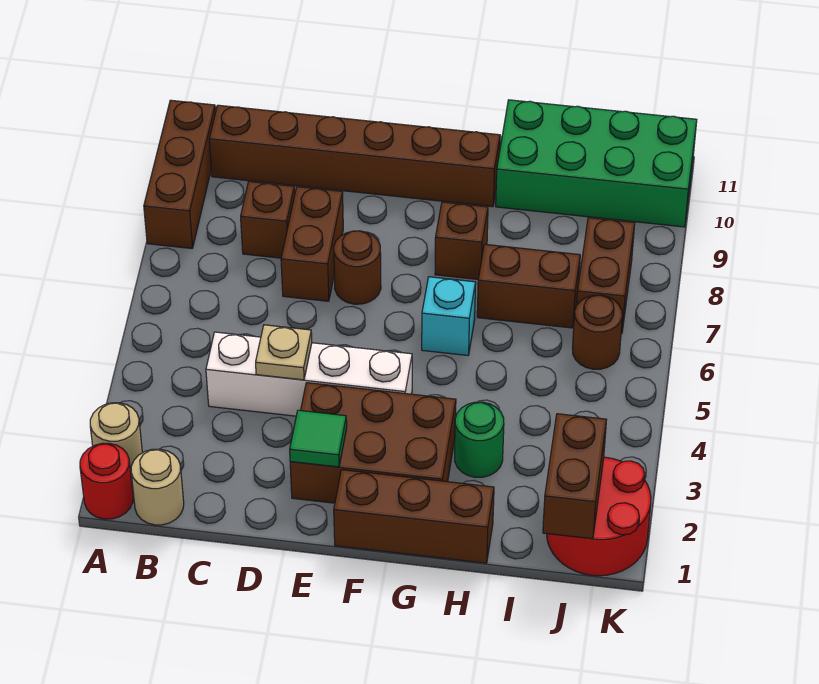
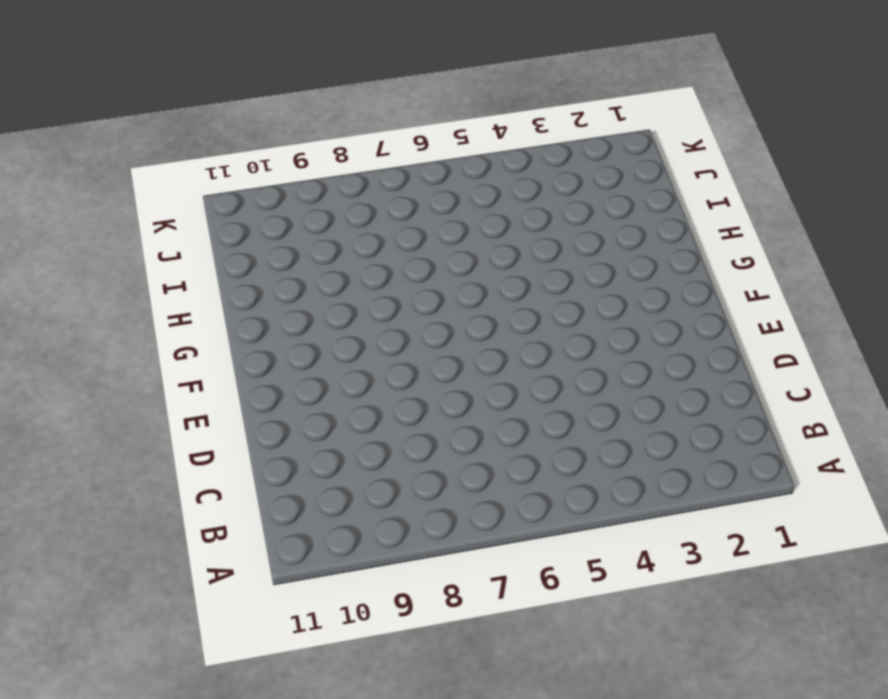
none -> red 1x1 round brick [80,443,133,519]
none -> tan 1x1 round brick [90,403,142,472]
none -> brown 1x3 brick [144,100,216,249]

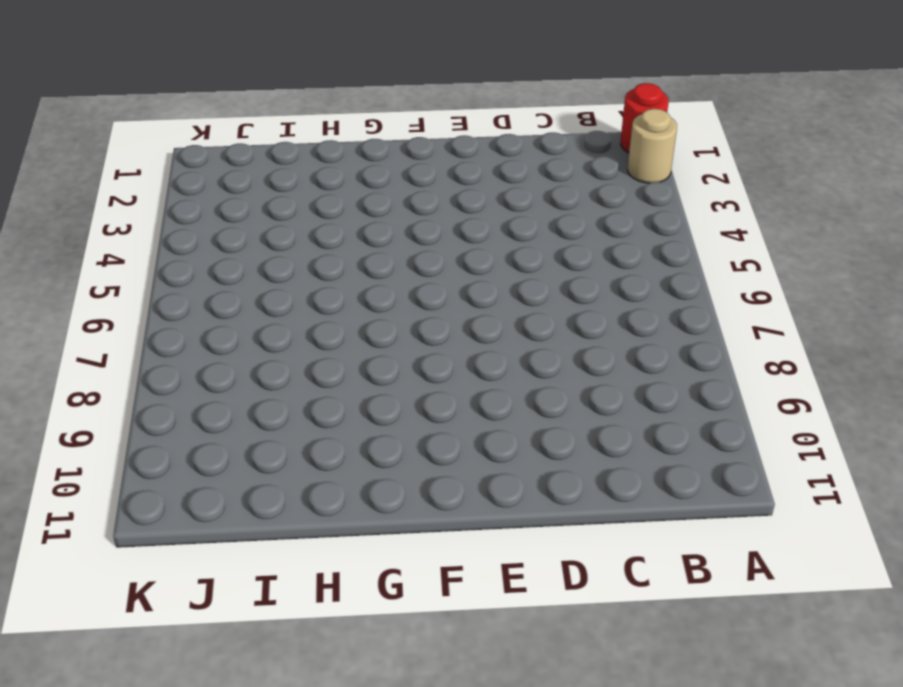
none -> brown 1x3 brick [144,100,216,249]
none -> tan 1x1 round brick [131,449,184,525]
none -> brown 1x6 brick [209,105,500,207]

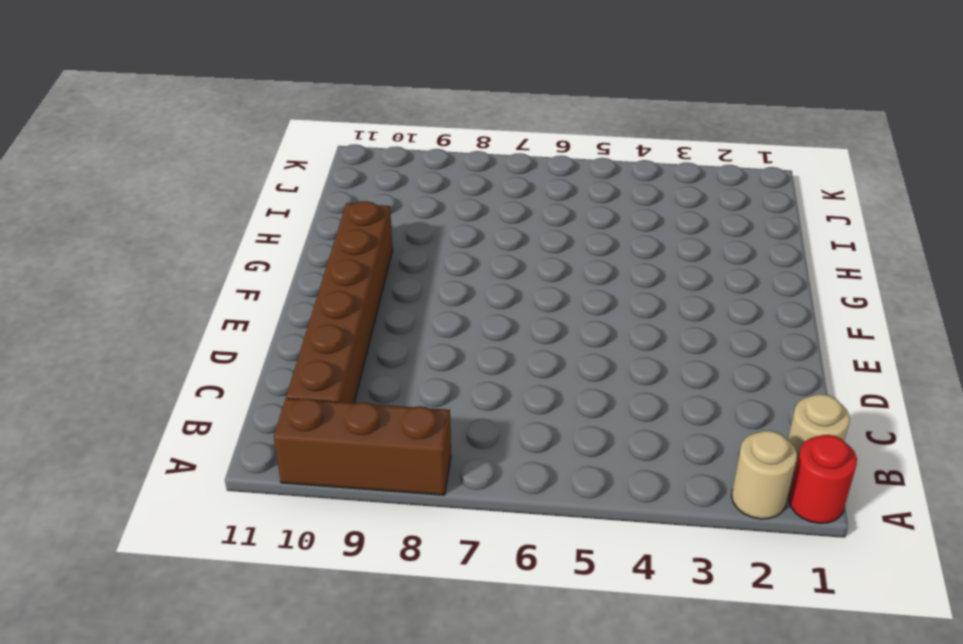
none -> white 1x4 brick [206,332,412,416]
none -> brown 1x1 brick [241,182,295,258]
none -> brown 1x2 brick [281,187,343,301]

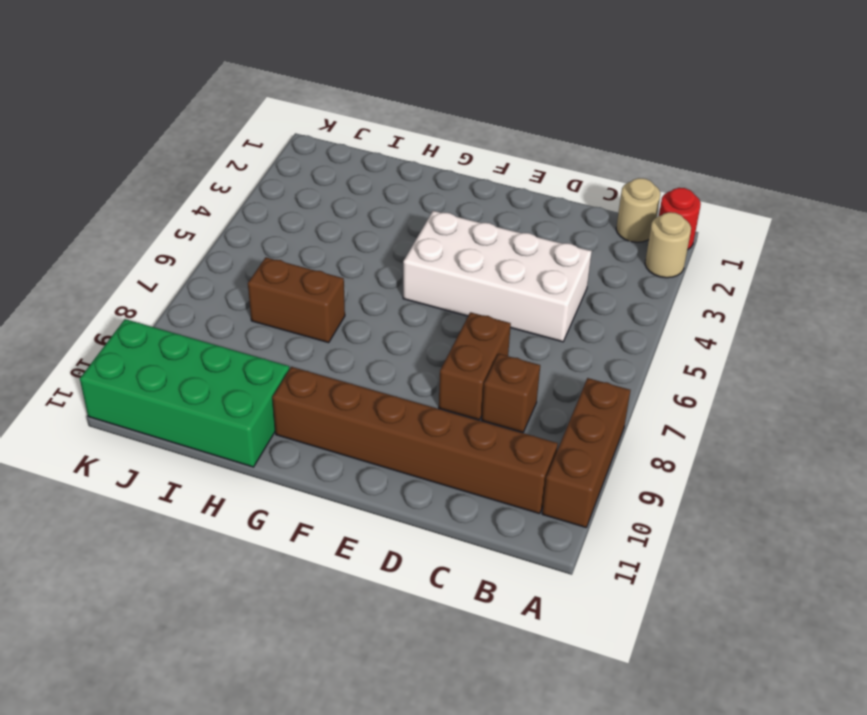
white 2x4 brick [403,211,592,342] -> white 1x4 brick [206,332,412,416]
none -> brown 2x3 brick [290,383,456,503]
none -> brown 1x1 round brick [334,231,381,304]
none -> brown 1x3 brick [334,470,494,563]

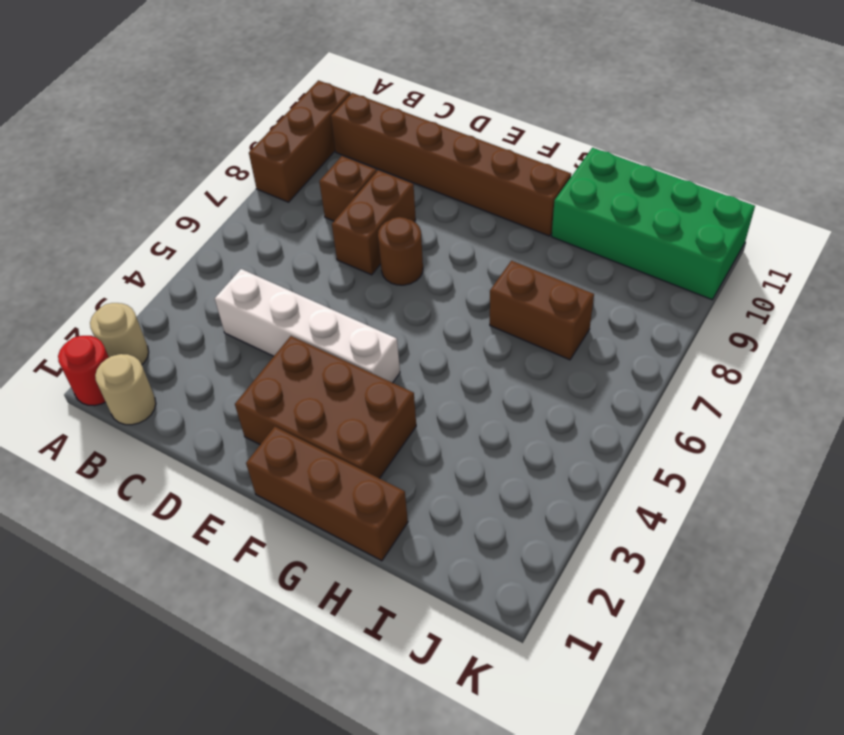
none -> cyan 1x1 brick [422,277,476,355]
none -> brown 1x1 brick [435,202,488,279]
none -> green 1x1 round brick [455,402,504,477]

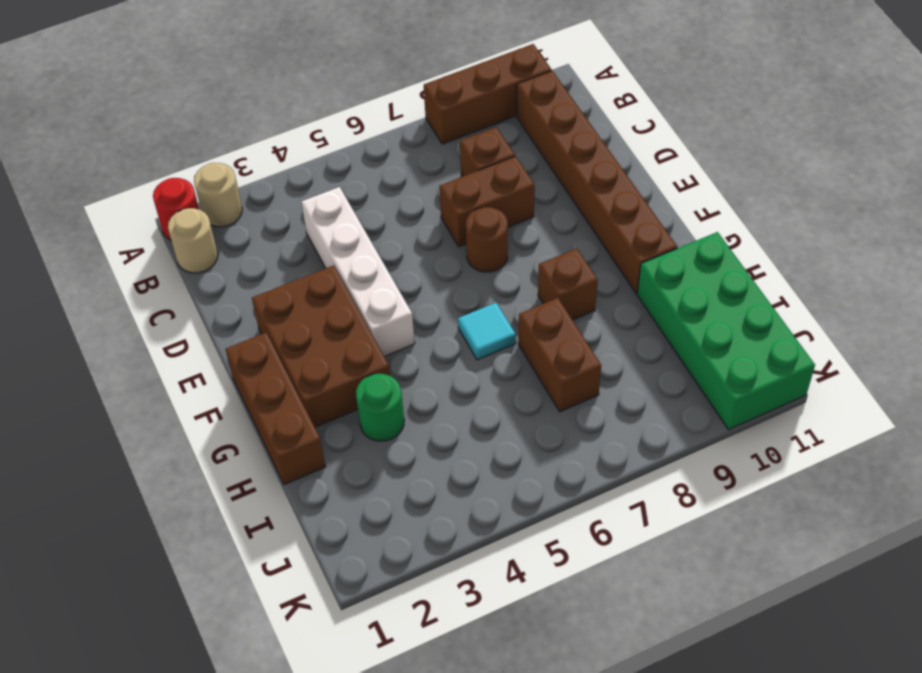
cyan 1x1 tile [458,303,516,360] -> cyan 1x1 brick [422,277,476,355]
none -> red 2x2 round brick [547,457,651,576]
none -> brown 1x1 round brick [573,295,622,369]
none -> brown 1x2 brick [577,218,635,333]

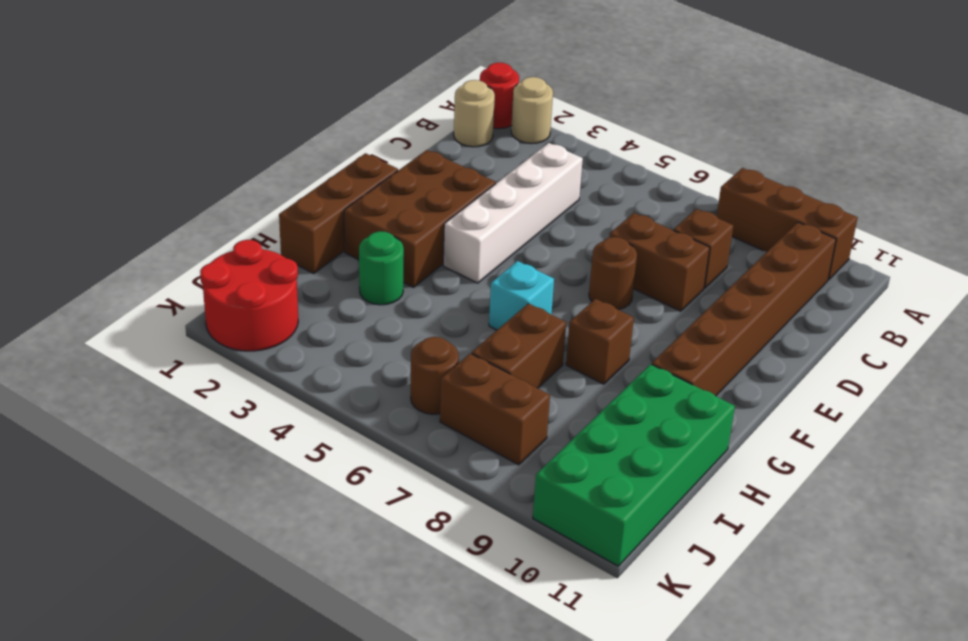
none -> tan 1x1 plate [256,325,312,380]
none -> green 1x1 tile [290,410,347,467]
none -> brown 1x2 brick [543,414,607,539]

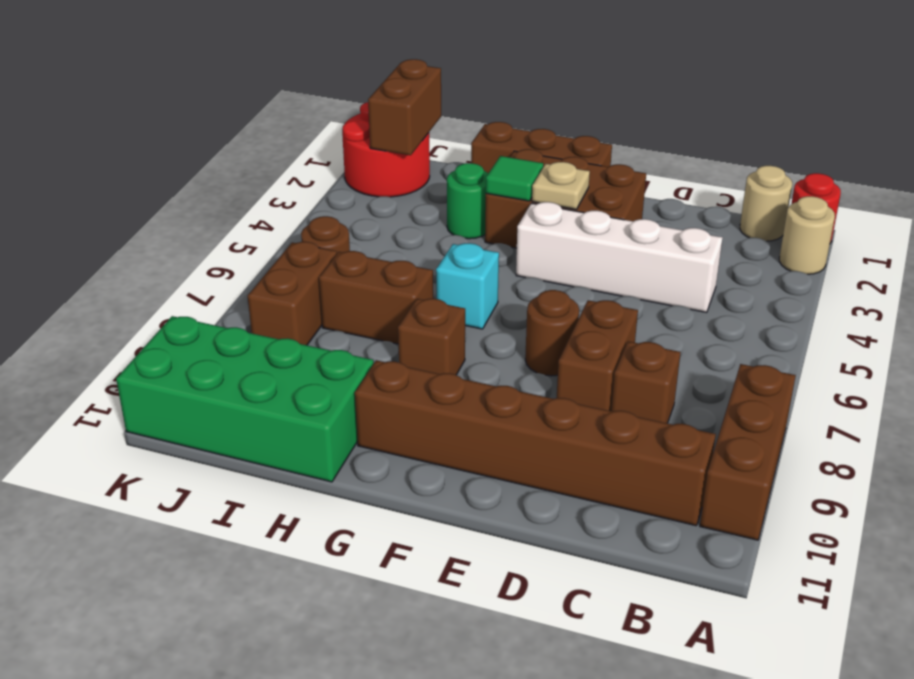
tan 1x1 plate [532,162,590,209] -> tan 1x1 plate moved to [256,325,312,380]
green 1x1 tile [486,156,543,201] -> green 1x1 tile moved to [290,410,347,467]

